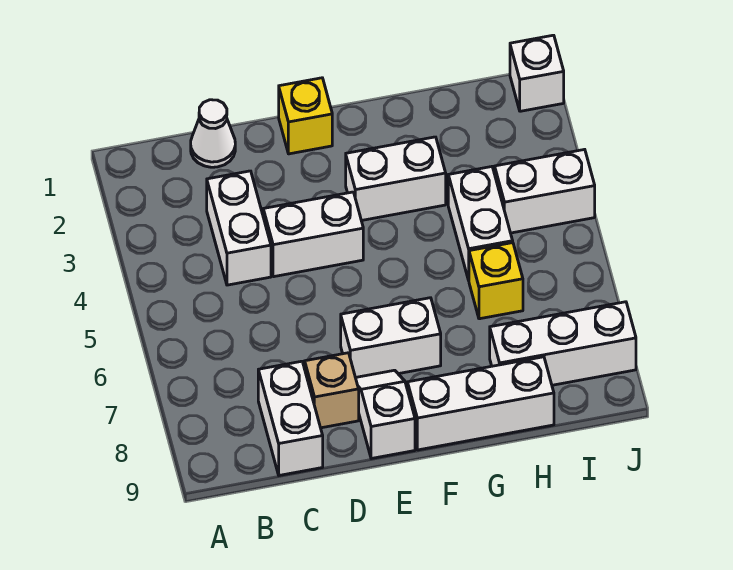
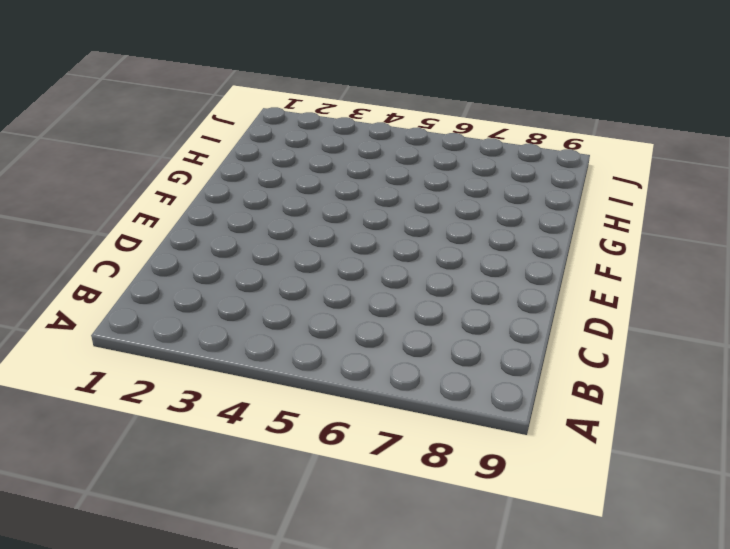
none -> white 1x1 cone [191,100,235,167]
none -> white 1x2 brick [207,171,271,285]
none -> white 1x2 brick [258,361,323,475]

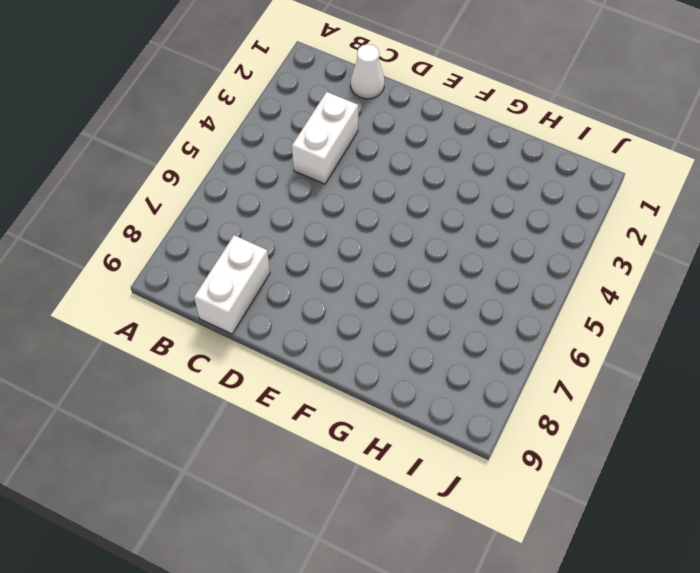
none -> white 1x2 brick [263,192,363,277]
none -> tan 1x1 brick [305,353,359,428]
none -> yellow 1x1 brick [279,78,332,154]

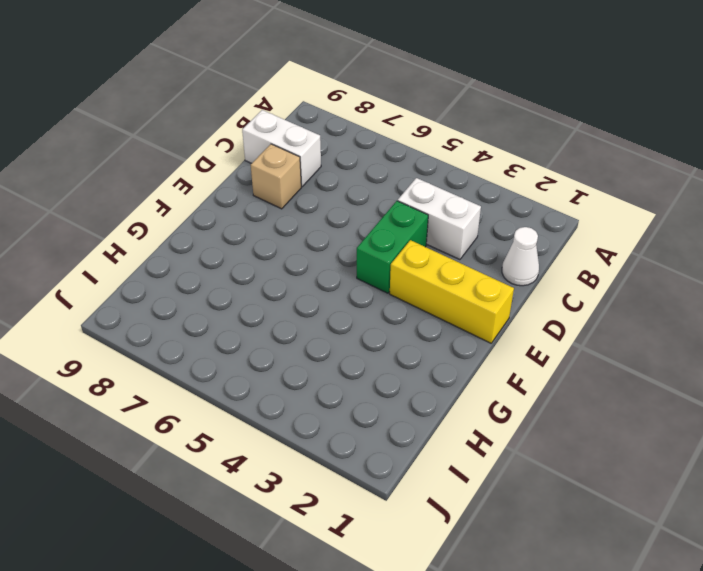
green 1x2 brick [357,201,428,293] -> white 1x2 brick [263,192,363,277]
yellow 1x3 brick [390,240,514,343] -> yellow 1x1 brick [279,78,332,154]
none -> white 1x2 brick [341,298,441,377]
none -> white 1x2 slope [356,370,415,459]
none -> white 1x2 brick [346,137,446,221]

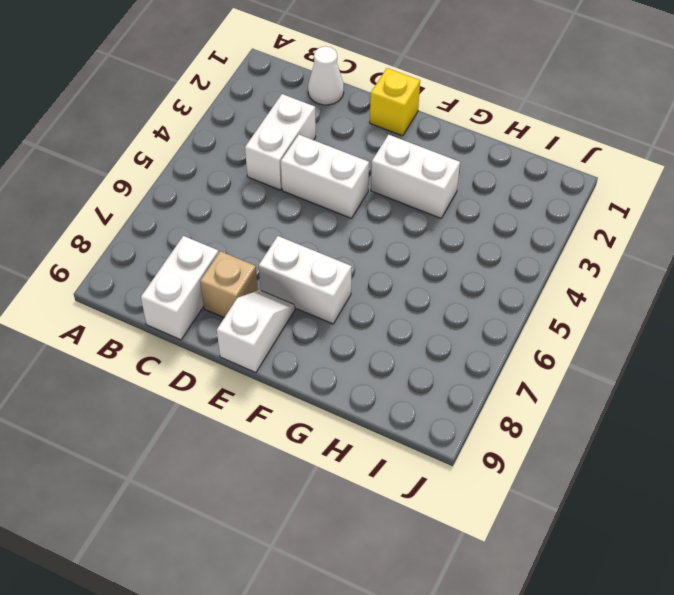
none -> white 1x3 brick [408,357,554,450]
none -> white 1x2 brick [448,167,513,280]
none -> yellow 1x1 brick [469,243,523,319]

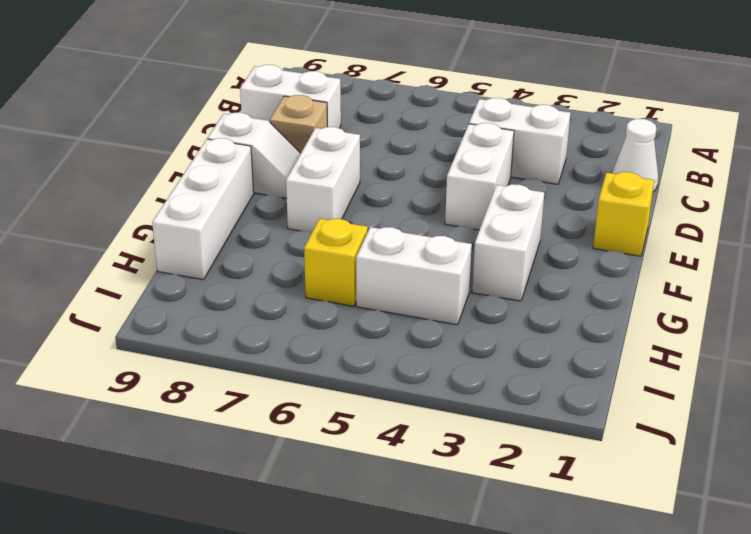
none -> white 1x3 brick [490,302,636,385]
none -> white 1x2 brick [495,149,595,233]
none -> white 1x1 brick [510,35,564,111]

